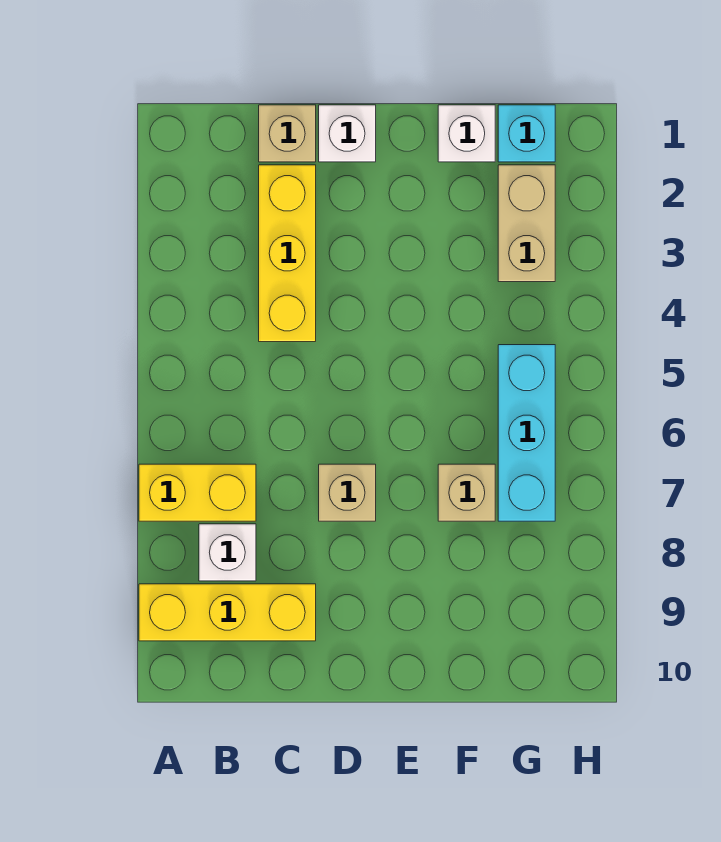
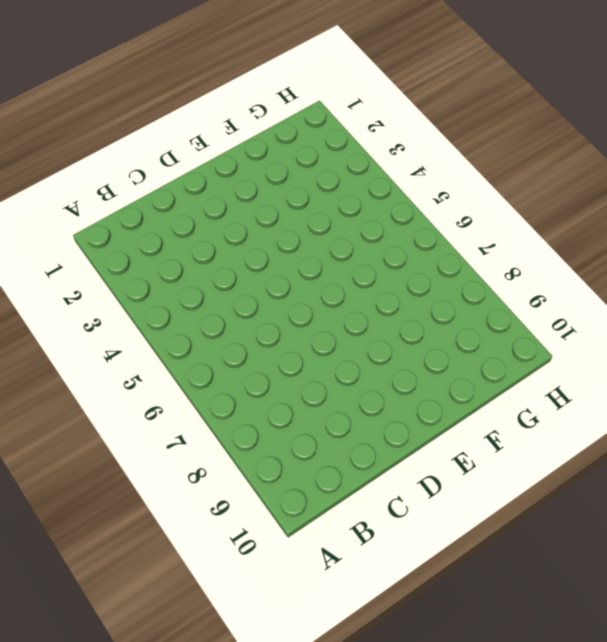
none -> yellow 1x2 brick [139,464,256,521]
none -> yellow 1x3 brick [139,584,316,641]
none -> white 1x1 brick [199,524,256,581]

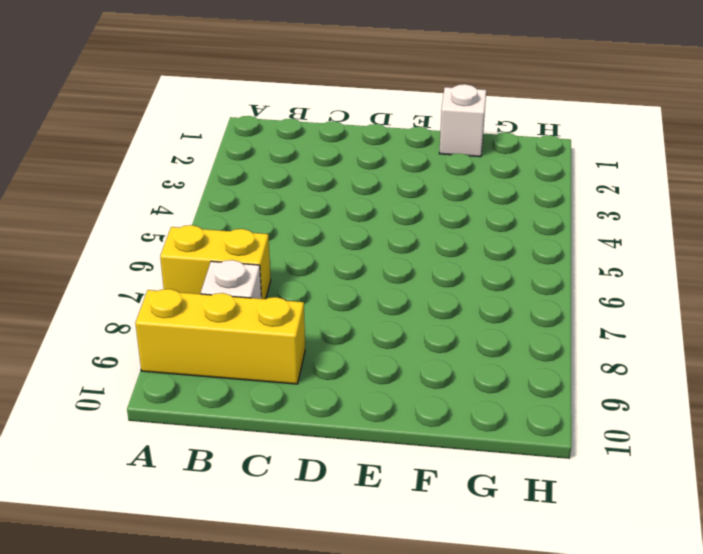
none -> tan 1x1 brick [259,105,316,162]
none -> yellow 1x3 brick [259,165,316,342]
none -> white 1x1 brick [319,105,376,162]

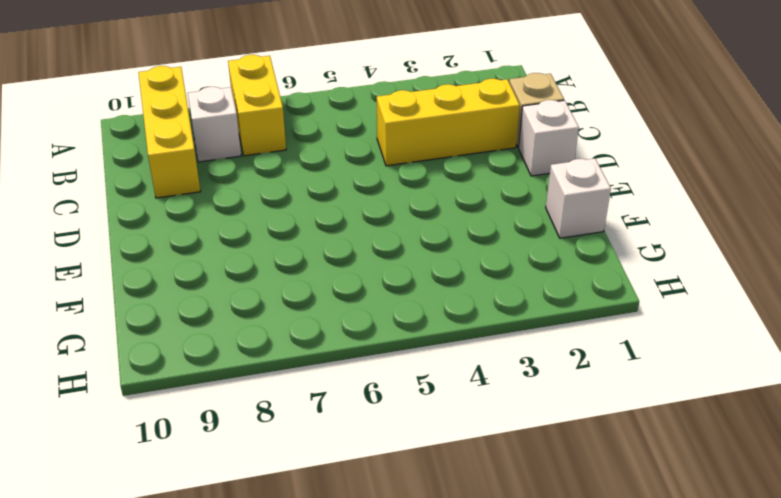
none -> tan 1x1 brick [319,464,376,521]
none -> tan 1x1 brick [438,464,495,521]
none -> cyan 1x1 brick [498,105,555,162]

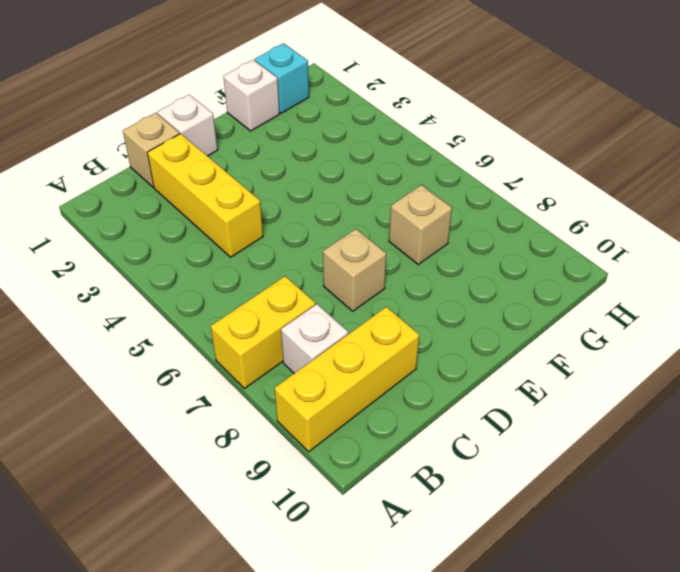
none -> tan 1x2 brick [498,165,555,282]
none -> cyan 1x3 brick [498,345,555,521]

